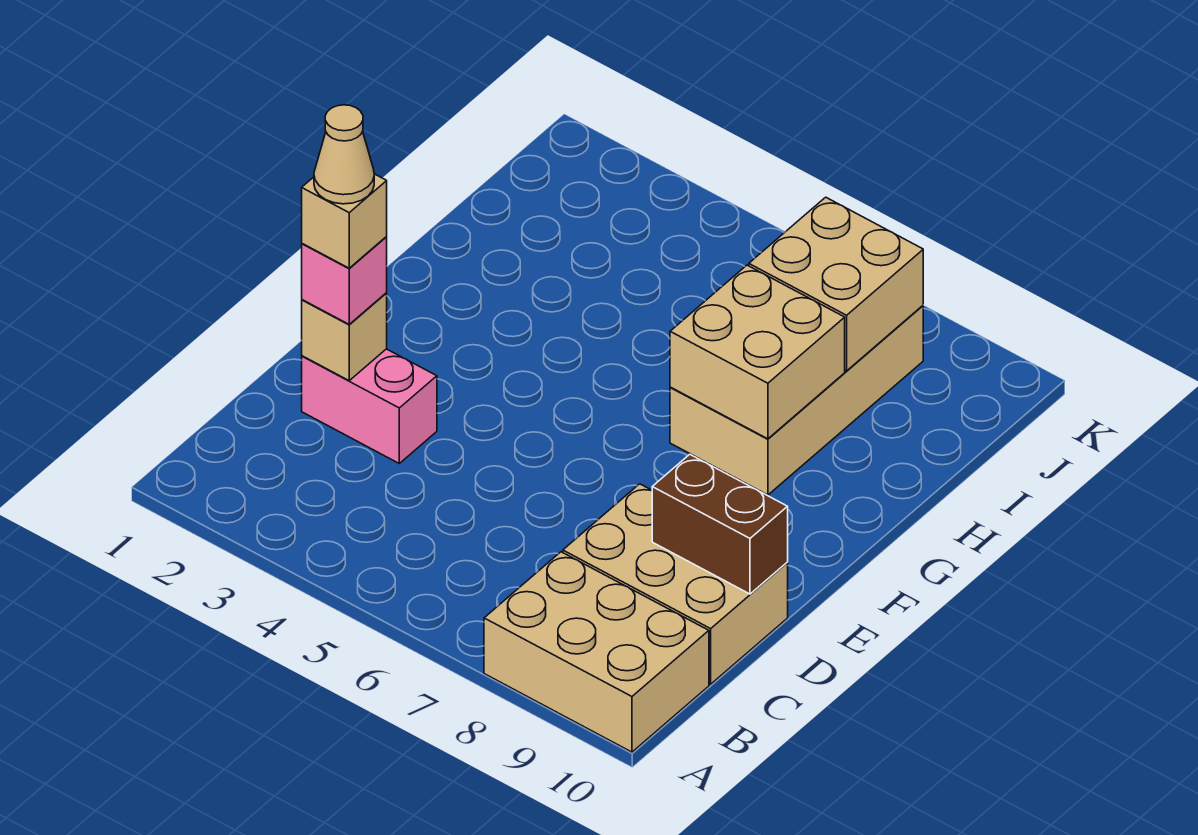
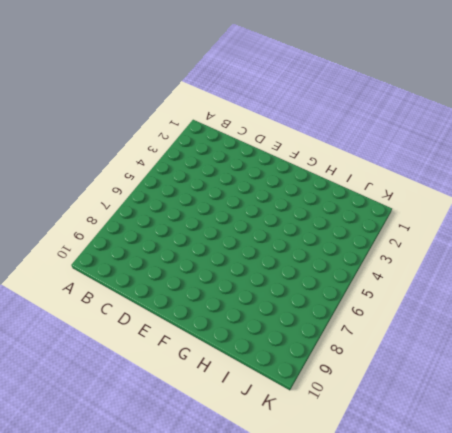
none -> tan 2x3 brick [484,552,709,752]
none -> tan 2x3 brick [563,484,788,684]

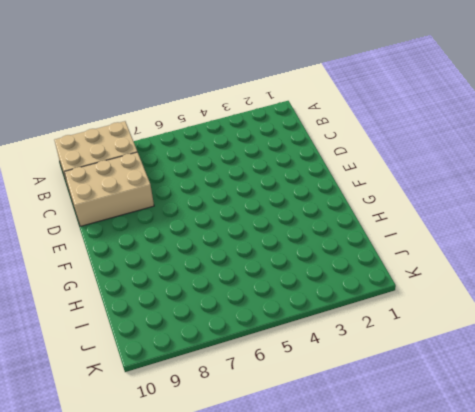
none -> pink 1x2 brick [302,349,437,463]
none -> tan 2x4 brick [670,306,923,495]

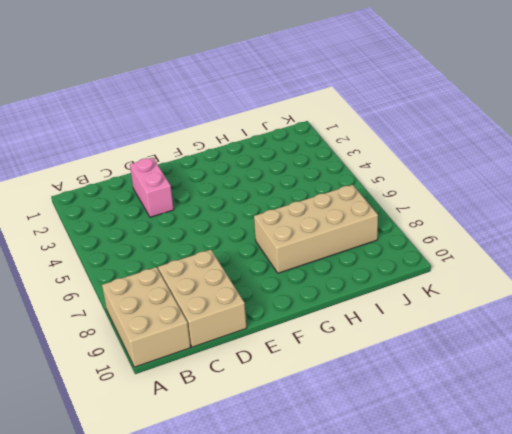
none -> tan 1x1 brick [302,293,387,380]
none -> brown 1x2 brick [652,454,788,594]

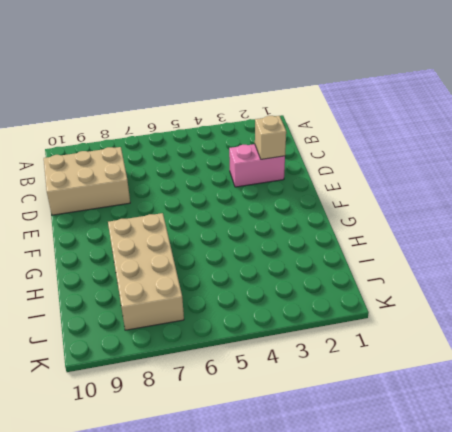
none -> tan 2x3 brick [484,552,709,752]
none -> brown 1x2 brick [652,454,788,594]

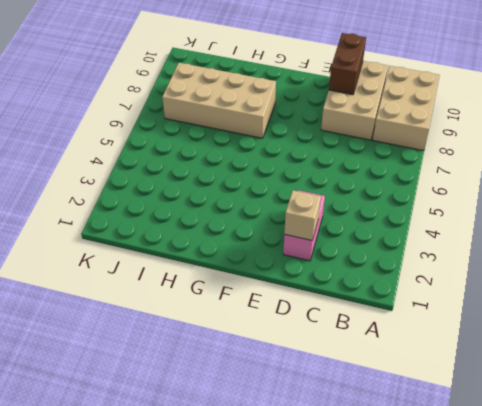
none -> tan 2x2 brick [670,265,845,439]
none -> tan 2x2 brick [749,197,923,371]

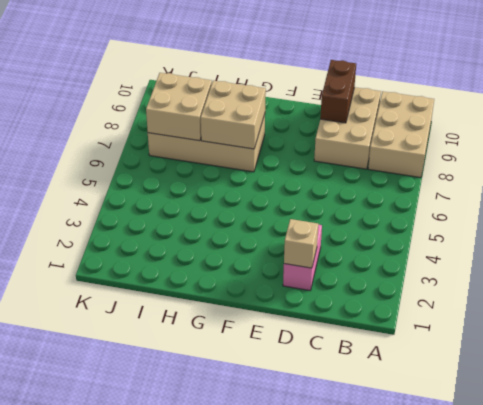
none -> pink 1x1 brick [302,237,387,324]
none -> tan 1x1 brick [302,174,387,268]

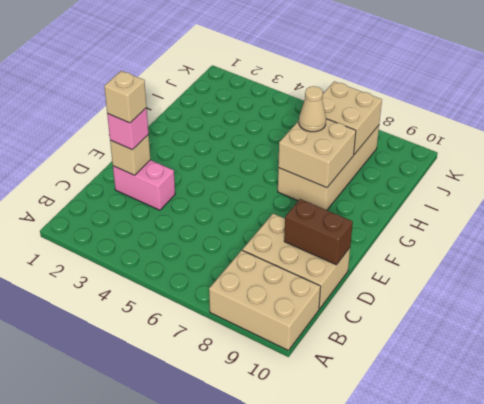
tan 1x1 cone [299,86,326,132] -> tan 1x1 cone moved to [314,105,374,204]

